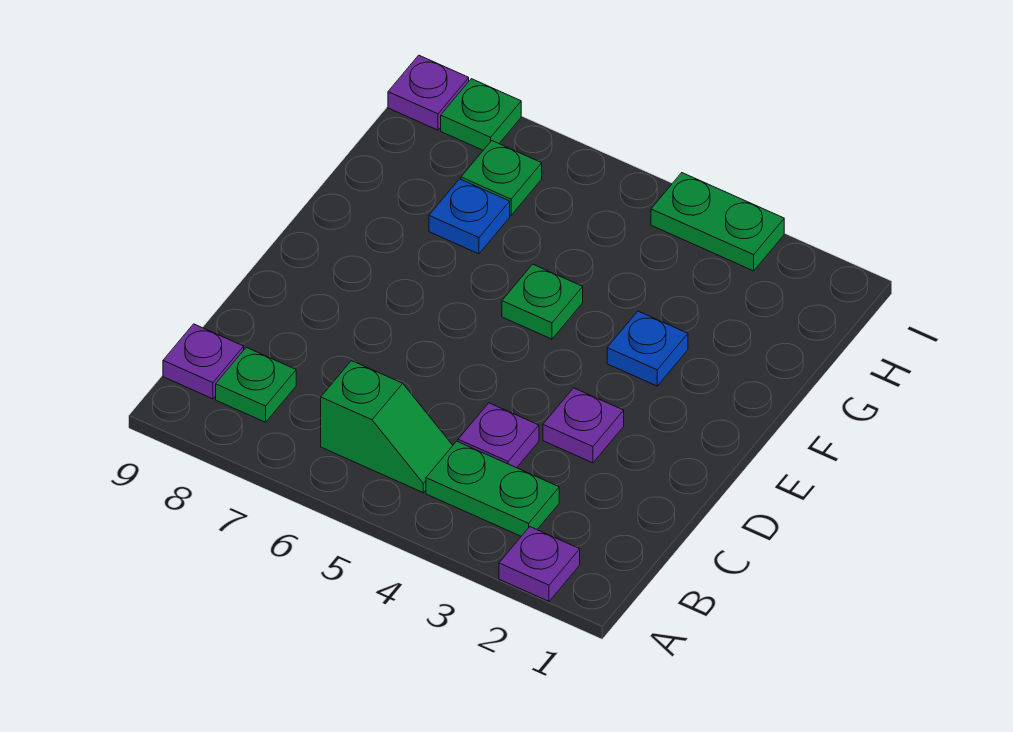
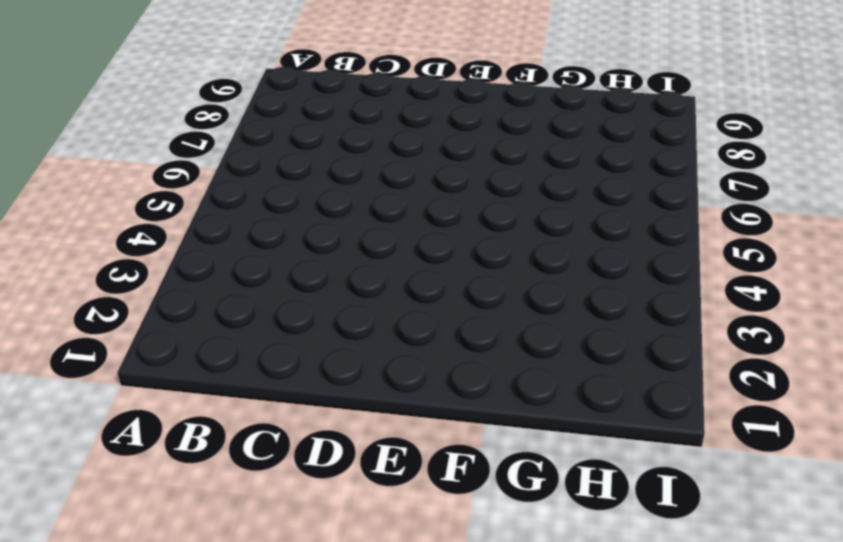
none -> purple 1x1 plate [499,527,580,601]
none -> green 1x2 plate [426,441,559,536]
none -> green 1x2 slope [321,361,453,493]

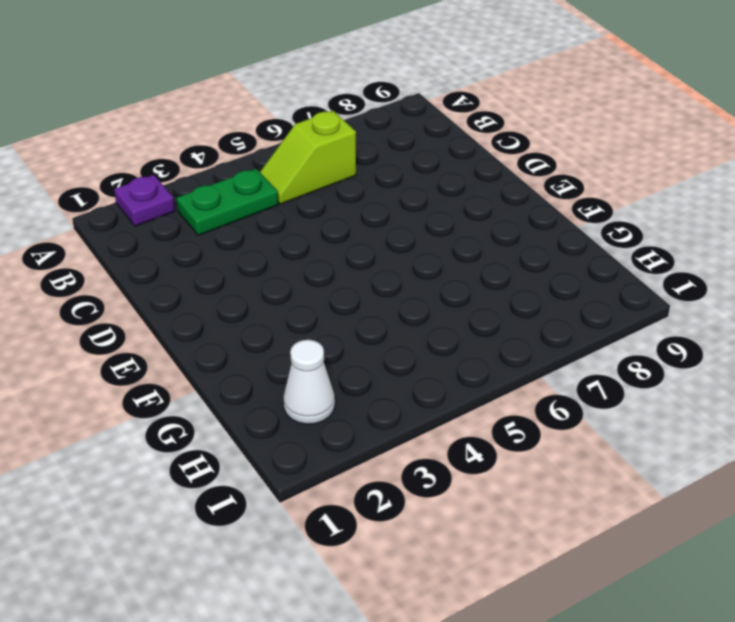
lime 1x2 slope [260,111,356,204] -> green 1x2 slope [321,361,453,493]
white 1x1 cone [283,340,335,424] -> none
none -> green 1x1 plate [216,347,296,422]
none -> purple 1x1 plate [163,324,244,399]
none -> purple 1x1 plate [458,403,539,468]

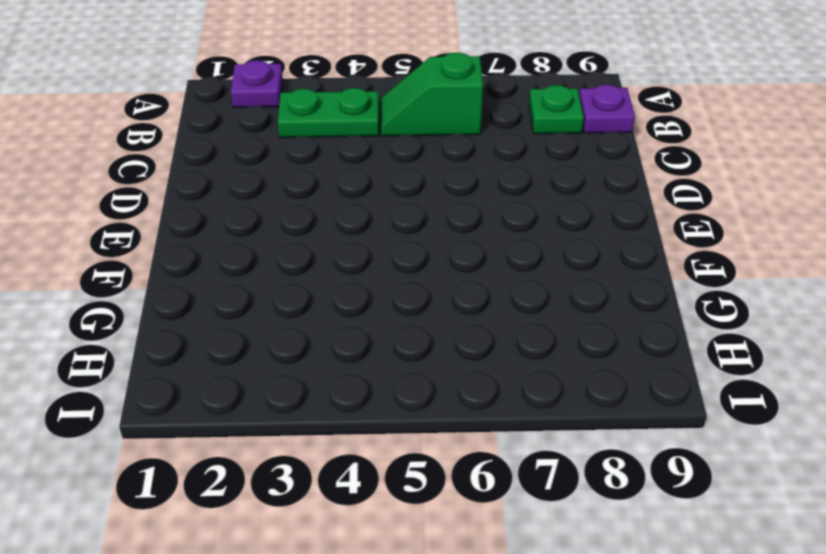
none -> purple 1x1 plate [458,403,539,468]
none -> purple 1x1 plate [543,388,624,463]
none -> blue 1x1 plate [607,311,688,386]

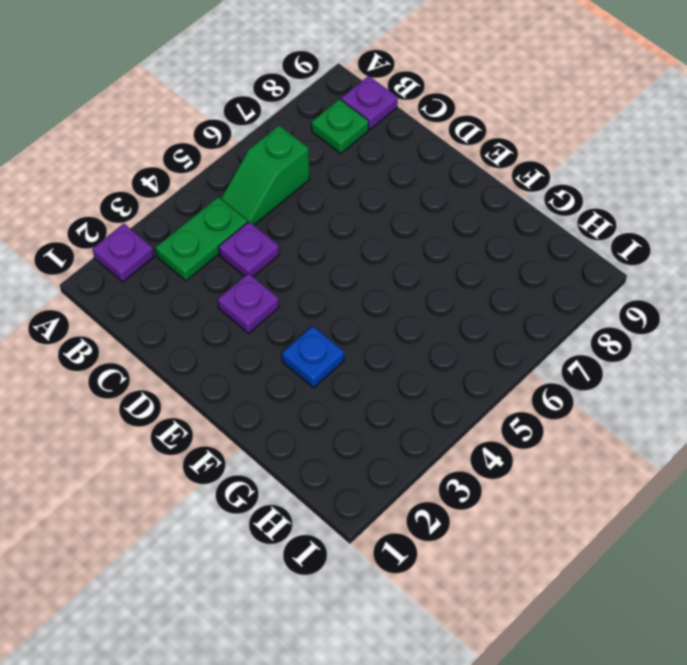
none -> green 1x1 plate [502,264,583,339]
none -> blue 1x1 plate [429,179,510,254]
none -> green 1x1 plate [461,141,542,215]

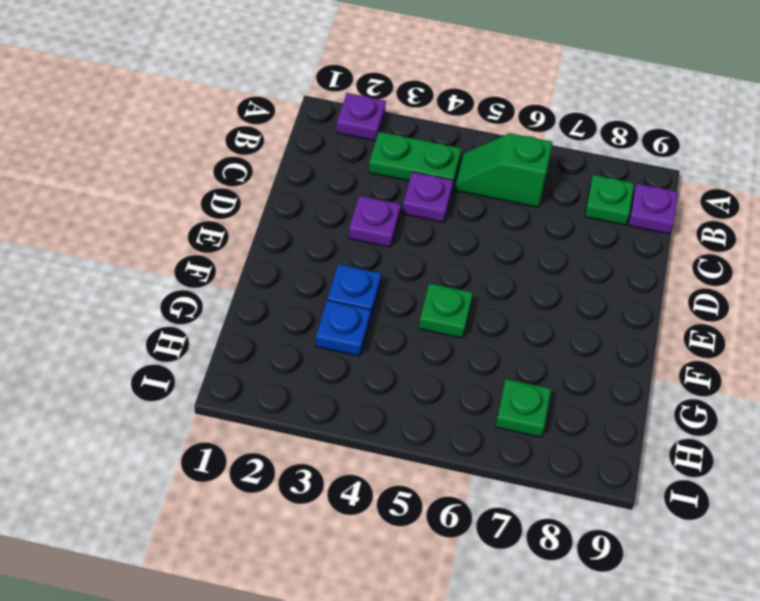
blue 1x1 plate [316,300,371,356] -> blue 1x1 plate moved to [429,179,510,254]
none -> green 1x2 plate [651,173,784,271]
none -> green 1x1 plate [441,79,521,150]
none -> purple 1x1 plate [388,55,469,130]

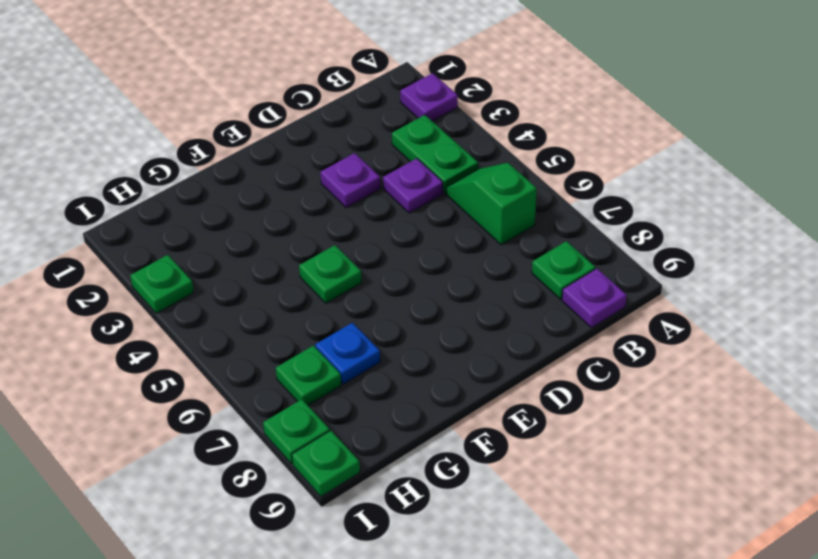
green 1x1 plate [130,255,194,313] -> green 1x2 plate [651,173,784,271]
green 1x1 plate [292,431,360,496] -> purple 1x1 plate [388,55,469,130]
none -> blue 1x1 plate [607,311,688,386]

